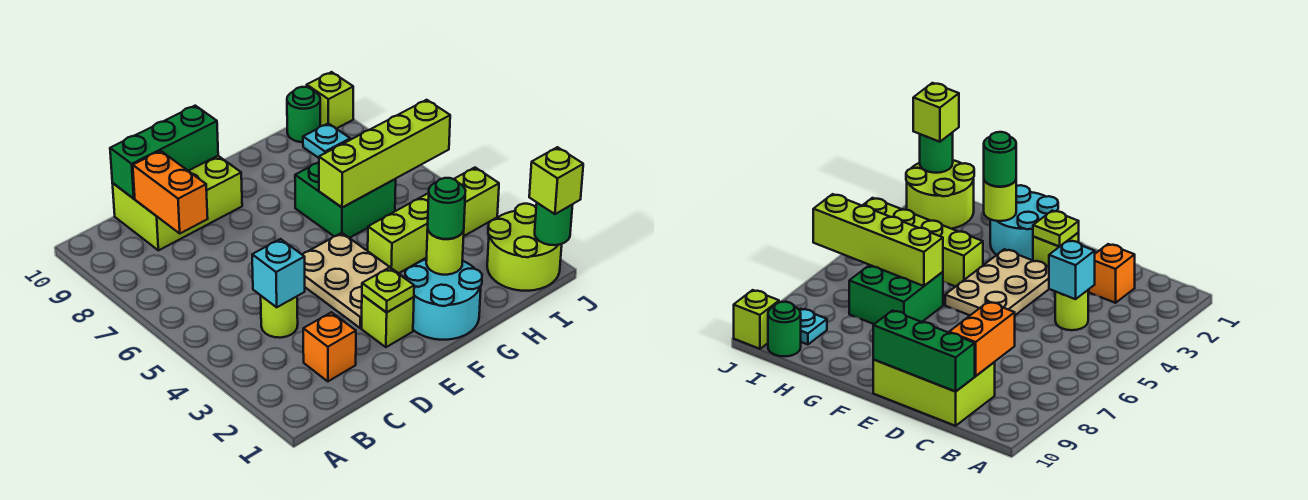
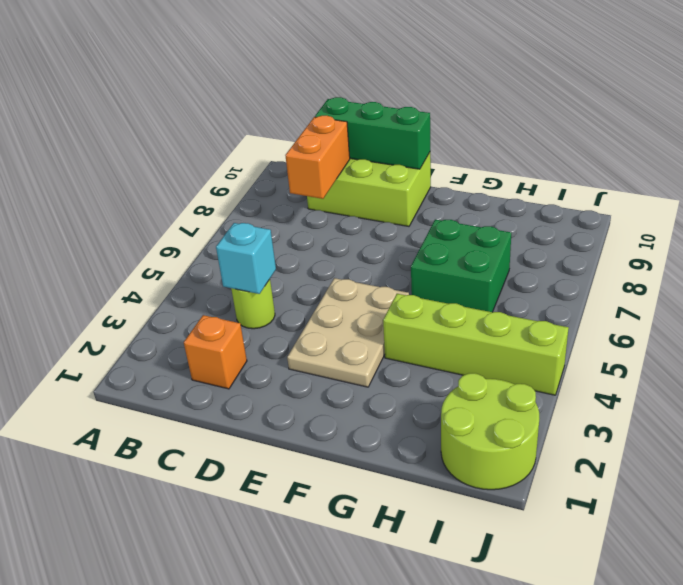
none -> lime 1x1 brick [362,295,414,347]
none -> cyan 2x2 round brick [405,259,482,340]
none -> cyan 1x1 plate [303,123,350,158]

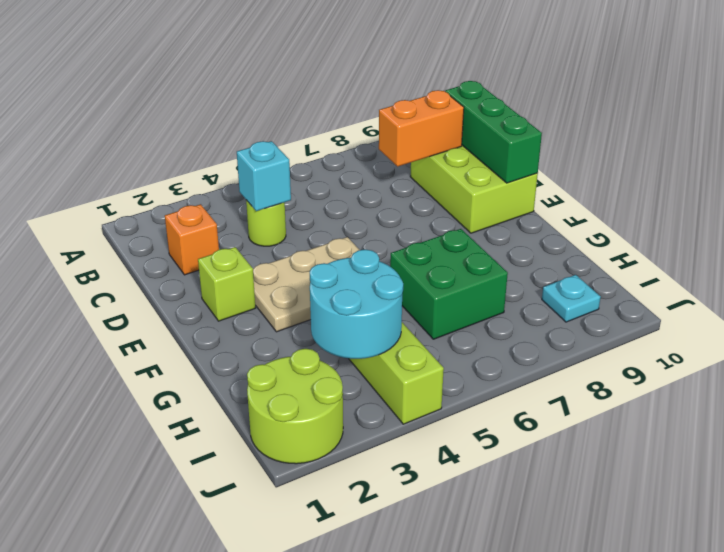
cyan 2x2 round brick [310,249,403,359] -> cyan 2x2 round brick moved to [405,259,482,340]
none -> green 1x1 round brick [287,87,320,142]
none -> lime 1x1 brick [307,72,353,129]
none -> lime 1x1 plate [362,268,414,312]

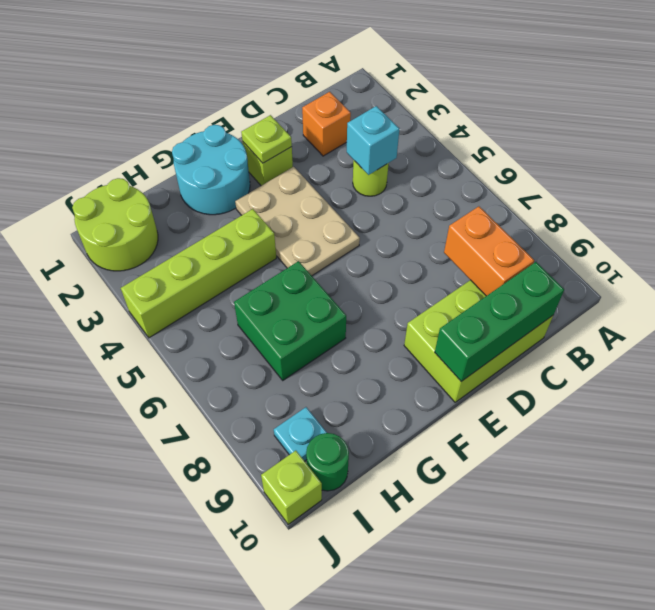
none -> lime 1x1 round brick [426,230,464,275]
none -> lime 1x4 brick [319,100,450,208]
none -> green 1x1 round brick [535,203,573,245]

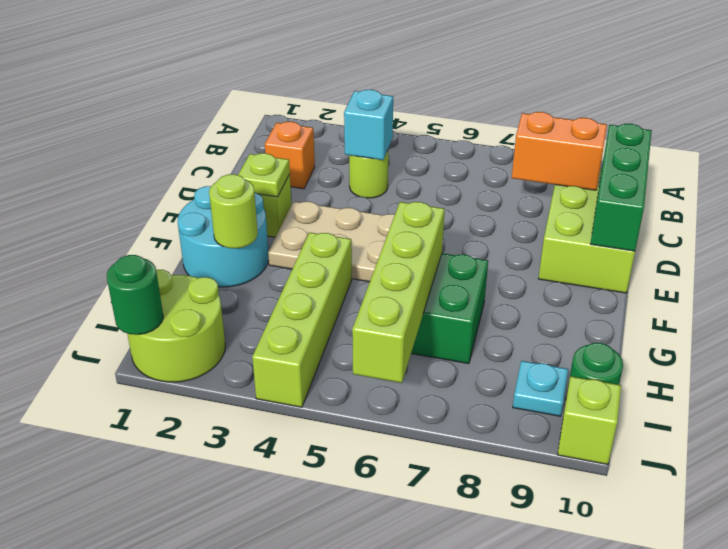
none -> green 1x1 round brick [428,178,466,239]
none -> lime 1x1 brick [529,147,583,214]

